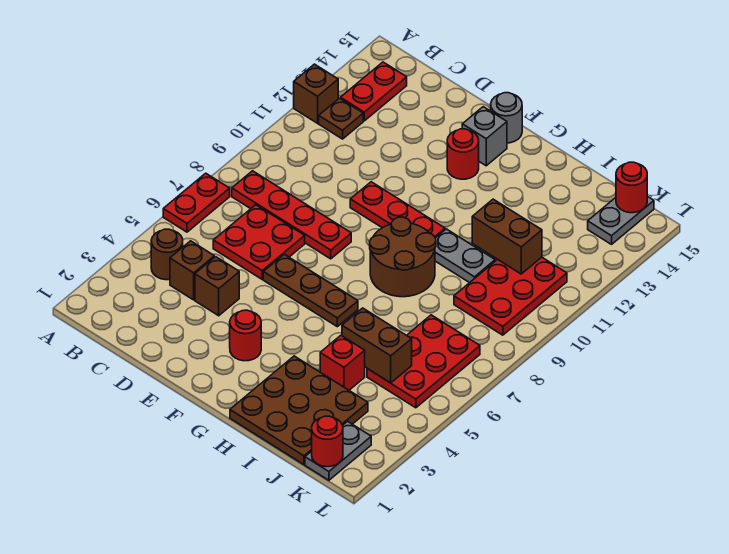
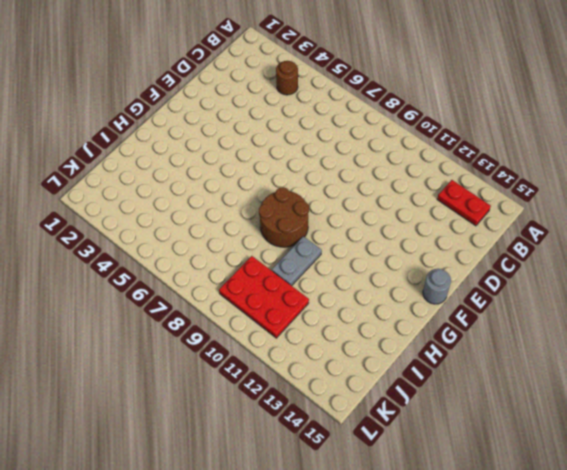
none -> red 1x2 plate [163,173,230,232]
none -> brown 1x1 brick [294,64,338,123]
none -> red 1x4 plate [232,171,351,259]

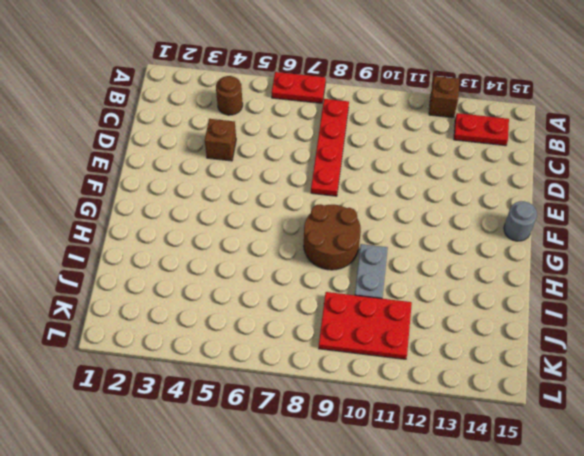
none -> brown 1x1 plate [319,98,363,139]
none -> brown 1x1 brick [170,241,214,300]
none -> red 2x2 plate [213,205,305,279]

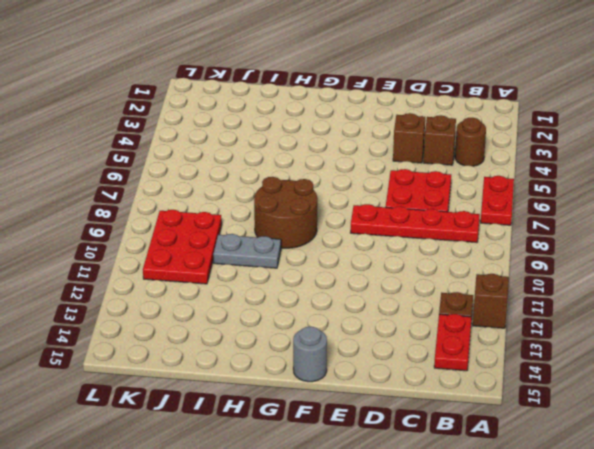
none -> brown 1x3 plate [263,254,358,327]
none -> red 1x3 plate [350,182,445,238]
none -> red 1x1 round brick [230,310,261,361]

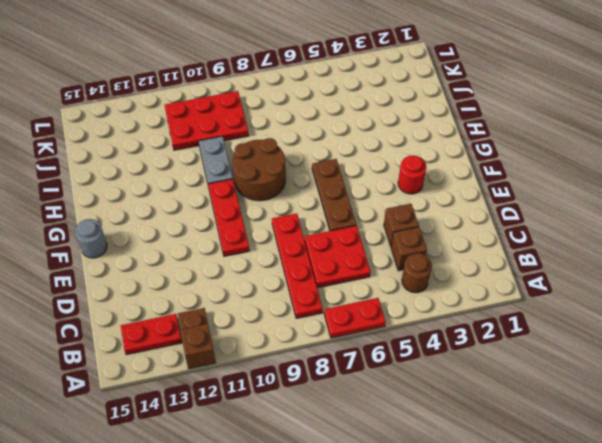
none -> red 1x1 round brick [447,129,479,179]
none -> grey 1x1 brick [462,107,507,166]
none -> brown 3x3 plate [230,356,368,465]

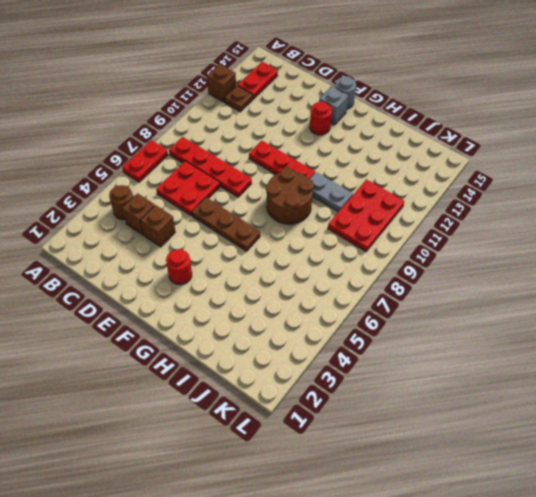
none -> brown 3x3 plate [230,356,368,465]
none -> red 1x1 brick [320,336,365,390]
none -> red 2x3 plate [367,315,480,408]

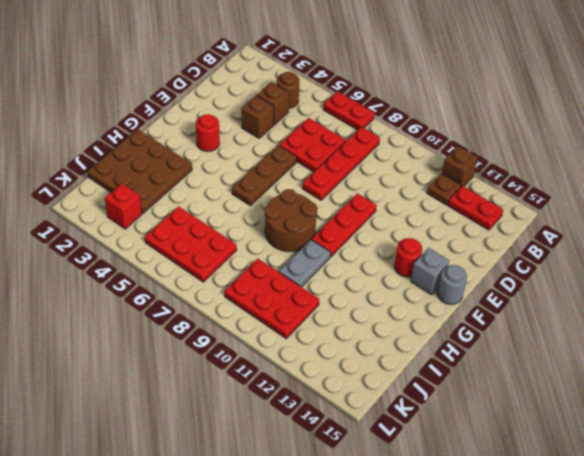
red 1x1 brick [105,183,142,229] -> red 1x1 brick moved to [320,336,365,390]
none -> grey 1x2 plate [305,421,371,480]
none -> grey 1x2 plate [588,196,654,244]
none -> brown 1x2 brick [342,308,412,383]

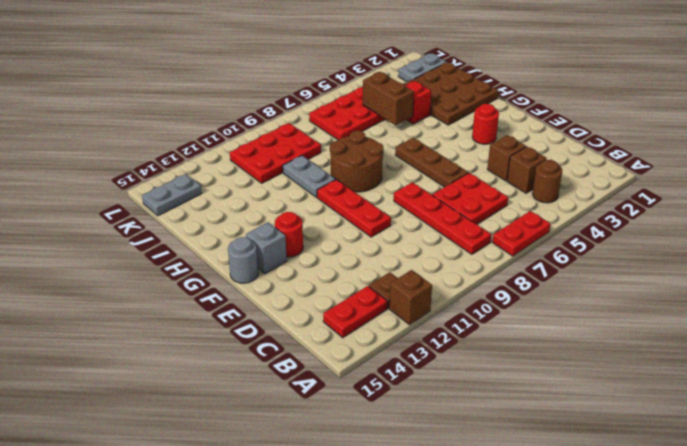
none -> brown 1x2 brick [472,199,542,274]
none -> red 1x1 round brick [312,416,343,467]
none -> red 1x1 round brick [616,162,647,213]

